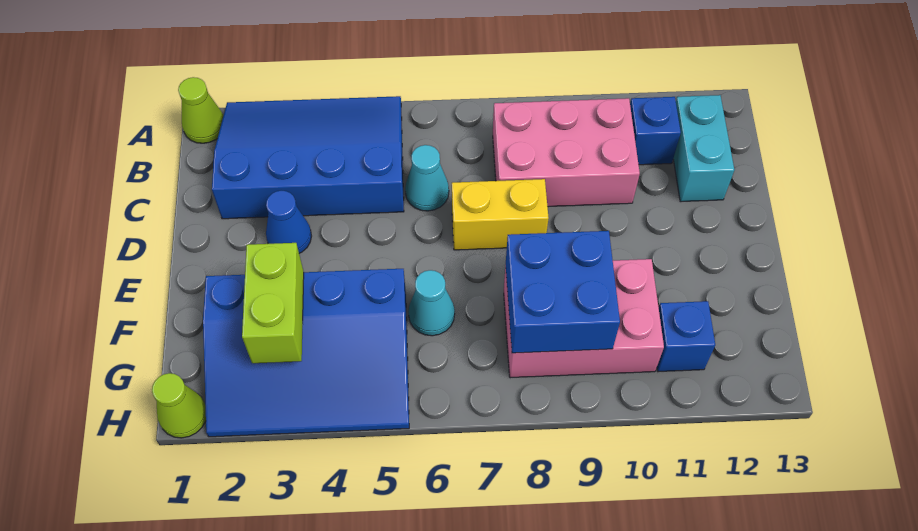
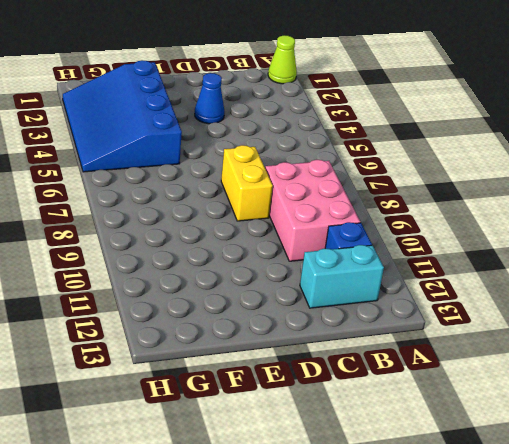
none -> blue 3x4 slope [212,96,404,219]
none -> cyan 1x1 cone [405,145,449,211]
none -> cyan 1x1 cone [408,270,455,336]

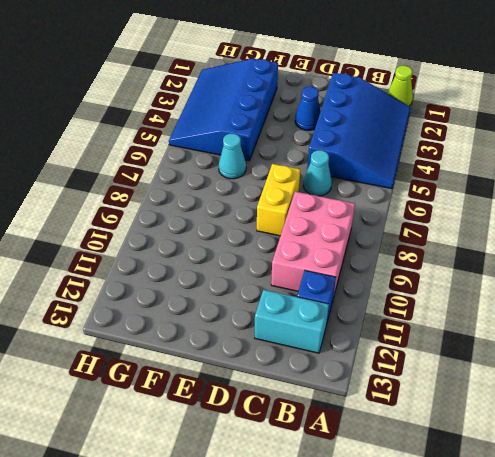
none -> pink 2x3 brick [504,259,664,378]
none -> blue 1x1 brick [657,301,715,372]
none -> lime 1x1 cone [152,373,206,438]

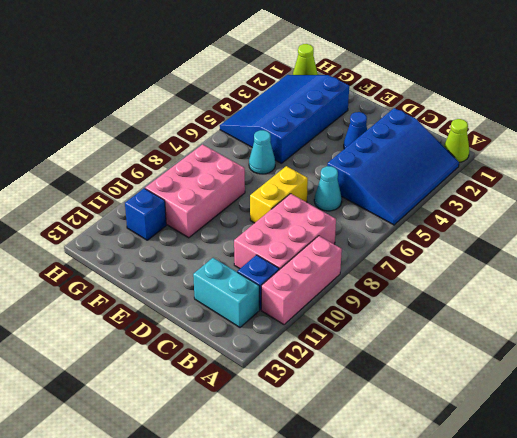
pink 1x3 brick [261,236,342,325] -> none
none -> lime 1x2 brick [242,243,304,363]
none -> blue 2x2 brick [506,231,620,353]

